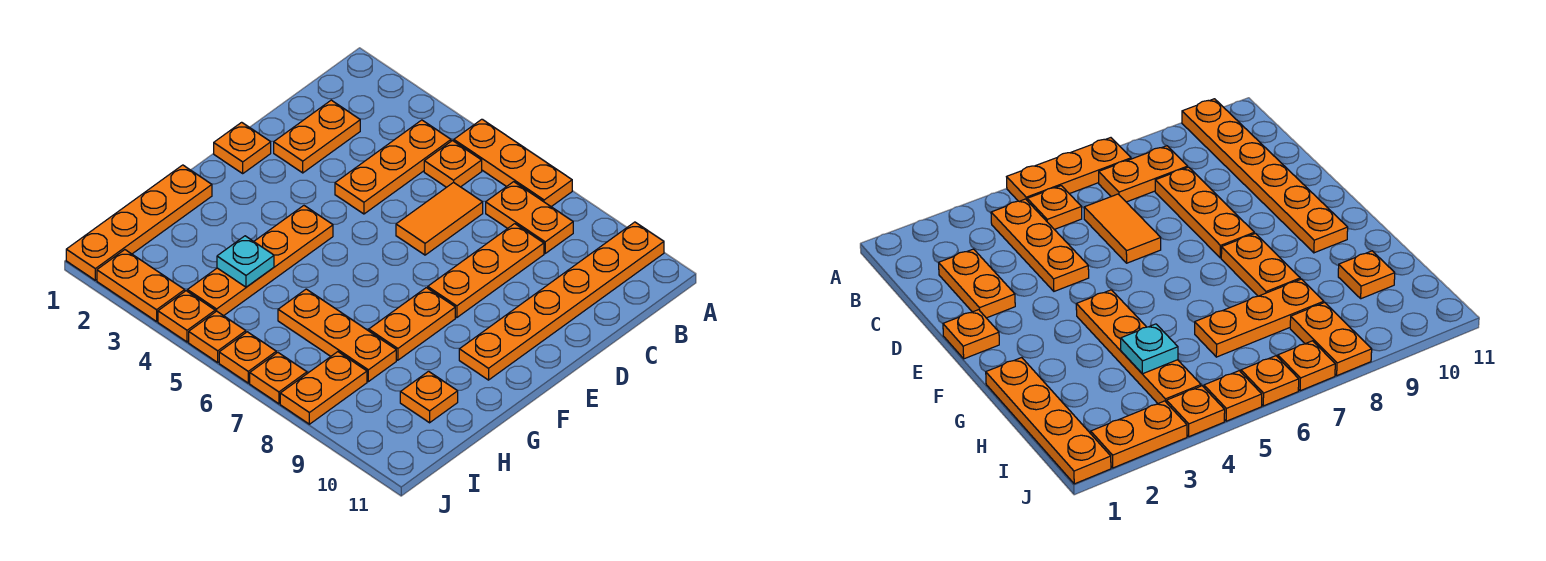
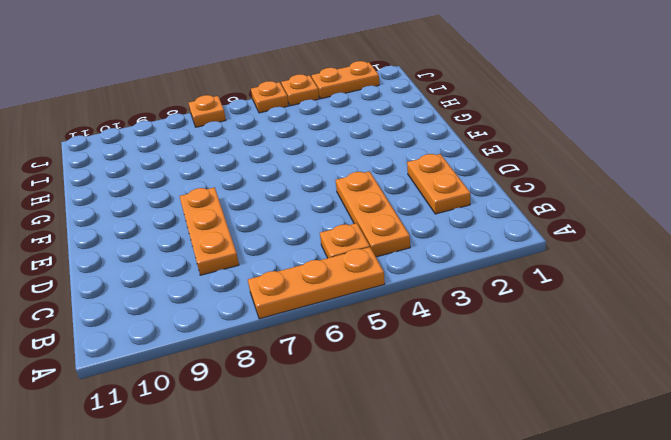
none -> orange 1x6 plate [459,222,664,380]
none -> orange 1x2 plate [486,182,573,253]
none -> orange 1x2 tile [396,182,483,255]

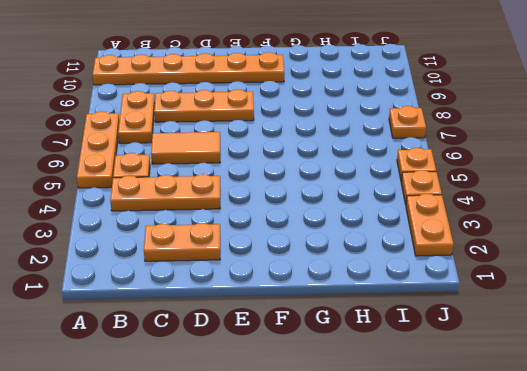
none -> orange 1x1 plate [214,122,271,173]
none -> orange 1x4 plate [187,206,333,316]
none -> orange 1x2 plate [369,288,455,360]

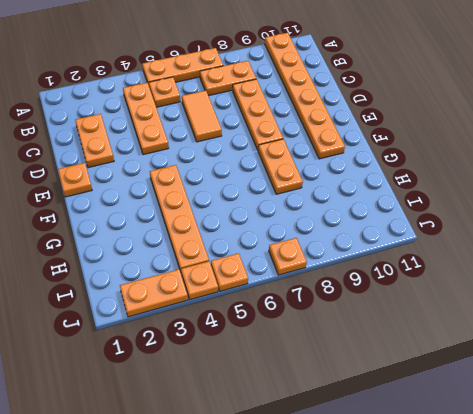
none -> orange 1x4 plate [66,165,212,280]
none -> orange 1x3 plate [278,289,396,382]
none -> orange 1x1 plate [400,371,458,423]

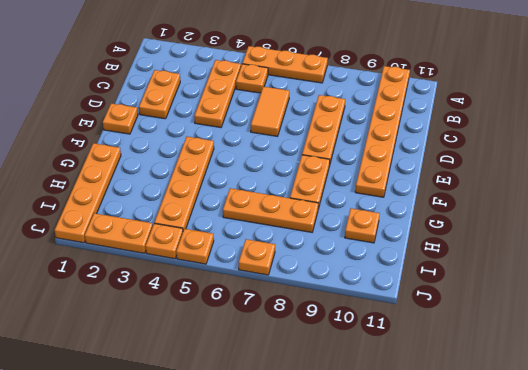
none -> orange 1x2 plate [486,182,573,253]
none -> orange 1x2 plate [280,352,367,424]
none -> orange 1x1 plate [219,332,276,383]

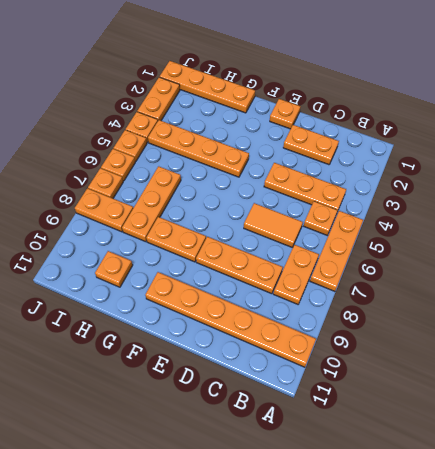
none -> cyan 1x1 plate [217,236,274,287]

